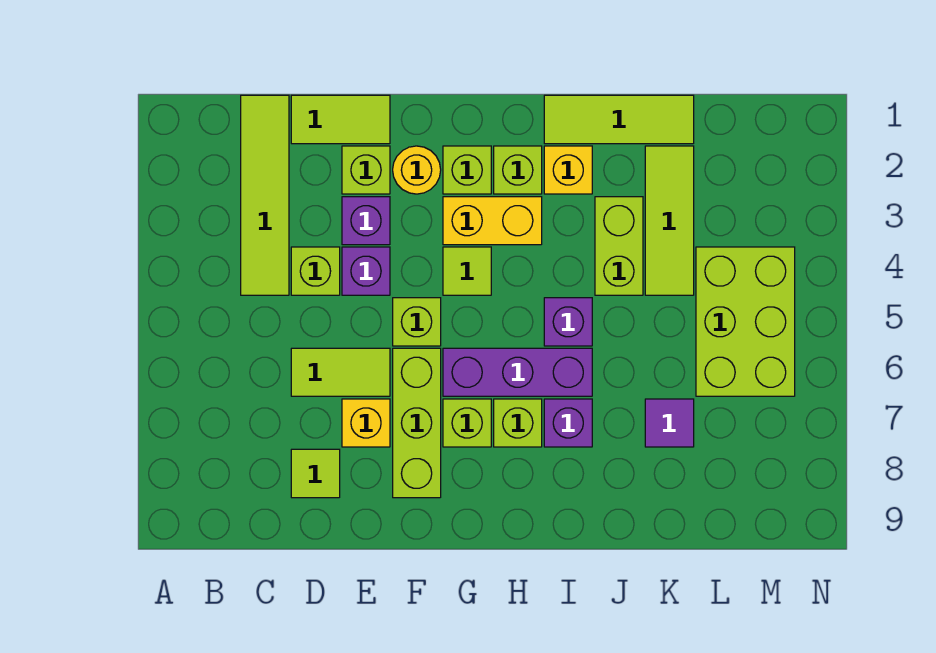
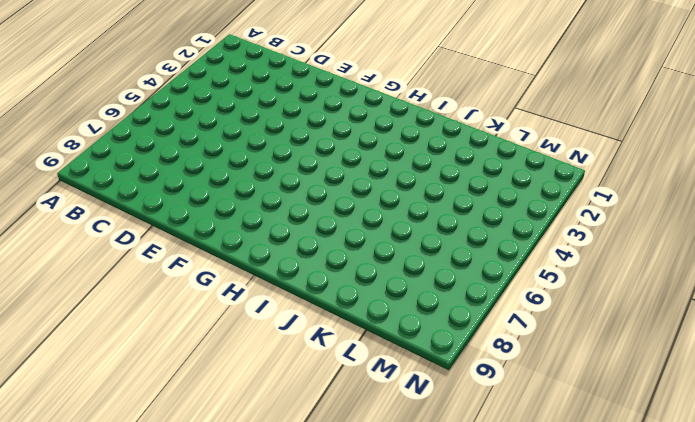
none -> lime 1x4 tile [241,95,289,295]
none -> lime 1x2 tile [291,95,390,144]
none -> lime 1x1 brick [291,247,340,295]

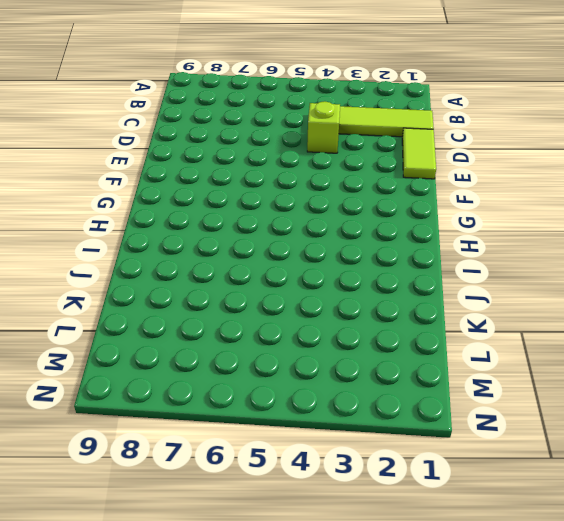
none -> lime 1x2 tile [291,348,390,396]
none -> lime 1x1 tile [291,449,340,498]
none -> lime 1x1 brick [342,146,390,194]

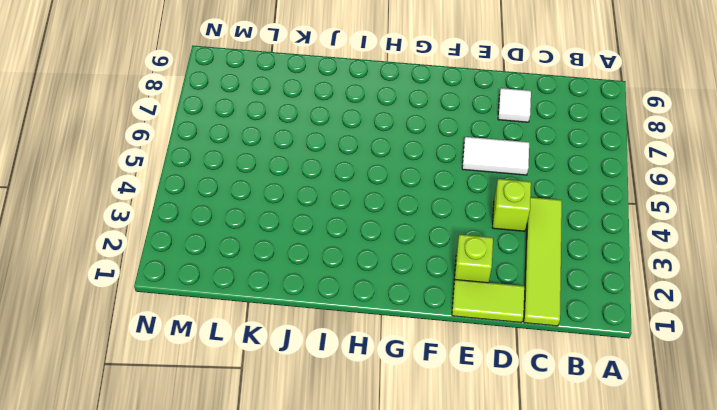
white 1x2 tile [462,137,529,175] -> lime 1x2 tile [291,348,390,396]
white 1x1 tile [498,88,531,122] -> lime 1x1 tile [291,449,340,498]
none -> purple 1x1 brick [342,197,390,245]
none -> purple 1x1 brick [342,247,390,295]
none -> yellow 1x1 brick [342,399,390,447]

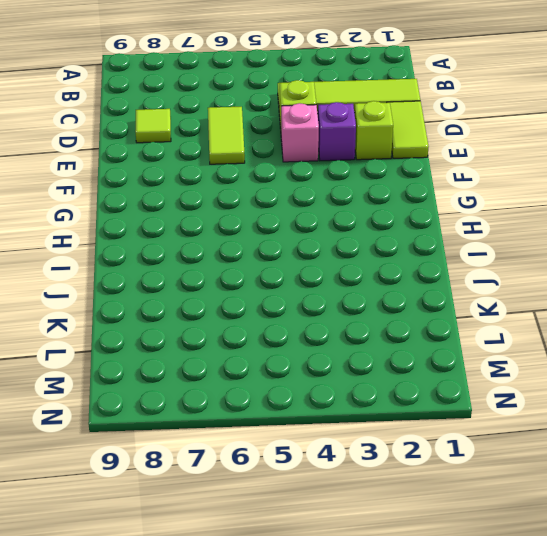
pink 1x1 brick [281,103,319,162] -> purple 1x1 brick [342,247,390,295]
none -> yellow 1x1 brick [342,399,390,447]
none -> yellow 1x1 round brick [393,146,441,194]
none -> lime 1x1 brick [393,298,441,346]

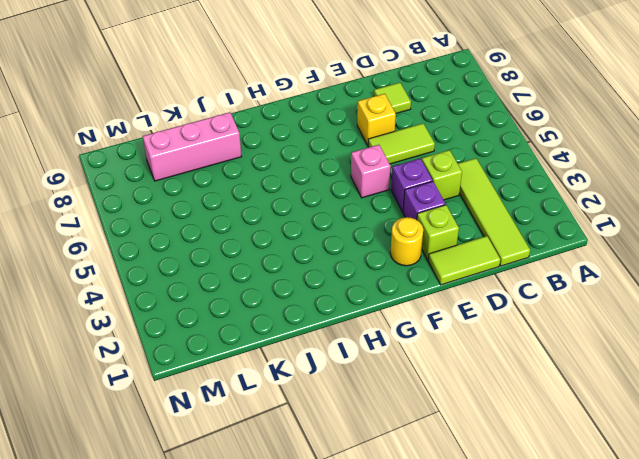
pink 1x1 brick [351,145,391,198] -> lime 1x1 brick [393,298,441,346]
pink 1x3 brick [143,112,241,181] -> none
none -> lime 1x3 brick [393,348,441,498]
none -> lime 1x1 brick [443,146,491,194]
none -> yellow 1x2 brick [443,197,542,245]

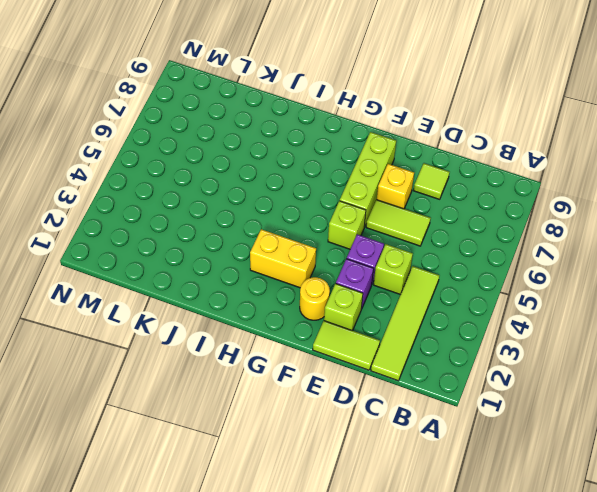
none -> lime 1x1 brick [443,146,491,194]
none -> lime 1x1 tile [443,247,491,295]
none -> purple 1x3 brick [443,348,592,396]

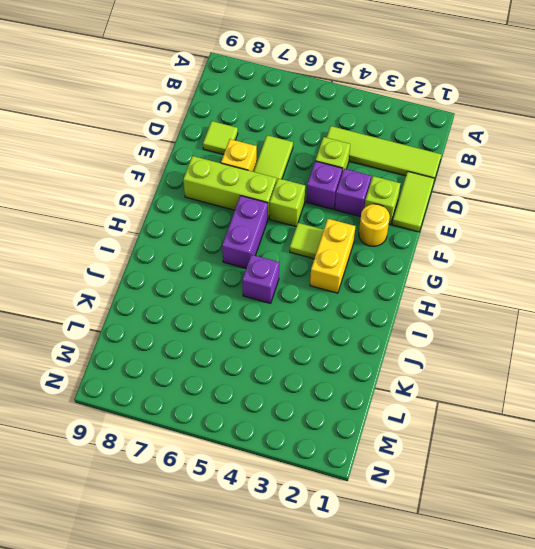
purple 1x2 brick [222,196,268,268] -> purple 1x3 brick [443,348,592,396]
none -> lime 1x1 brick [443,146,491,194]
none -> lime 1x1 brick [443,399,491,447]
none -> lime 1x1 brick [494,146,542,194]

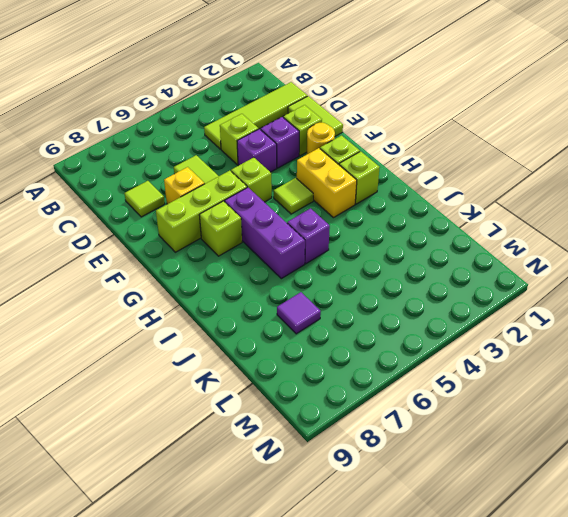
none -> lime 1x1 brick [494,399,542,447]
none -> lime 1x3 tile [544,95,694,144]
none -> yellow 1x1 brick [544,146,592,194]

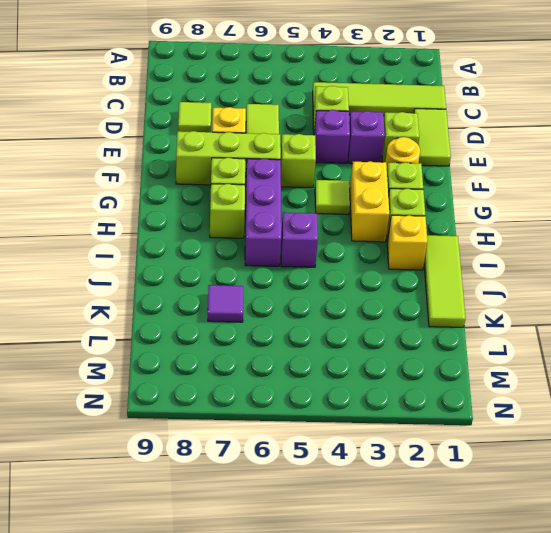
none -> purple 1x1 brick [544,399,592,447]
none -> lime 1x2 brick [595,197,643,295]
none -> lime 1x3 tile [645,146,694,295]

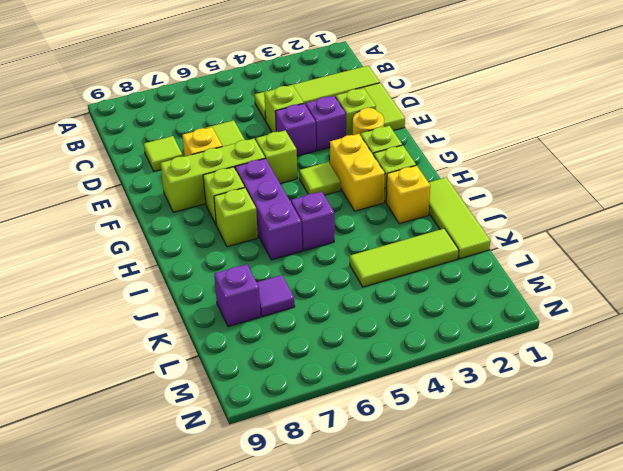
purple 1x1 brick [214,264,261,327] -> purple 1x1 brick moved to [544,399,592,447]
none -> lime 1x2 brick [595,197,643,295]
none -> lime 2x3 brick [696,247,795,396]

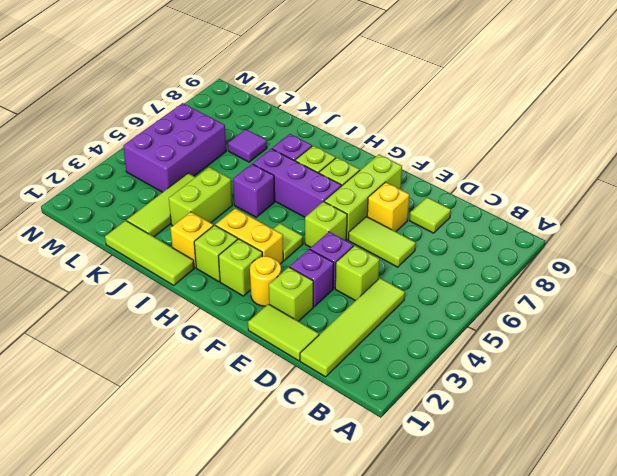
purple 2x3 brick [123,103,226,192] -> lime 2x3 brick [696,247,795,396]

